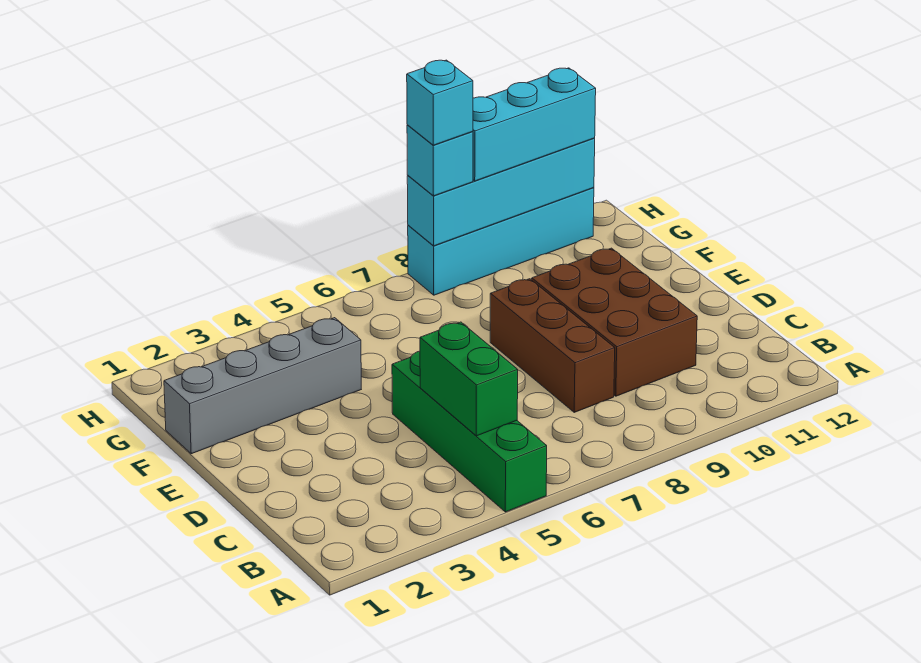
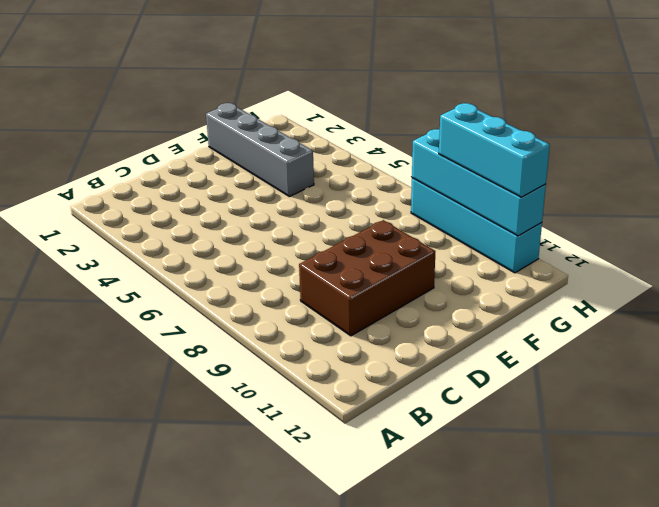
none -> green 1x4 brick [392,351,547,512]
none -> brown 1x3 brick [490,279,615,412]

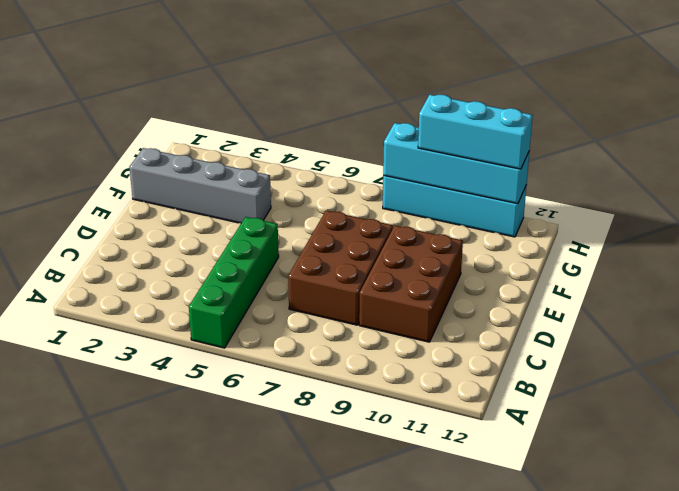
brown 2x3 brick [288,211,393,325] -> brown 1x3 brick [490,279,615,412]
none -> green 1x2 brick [420,322,518,436]
none -> cyan 1x1 brick [407,125,473,196]

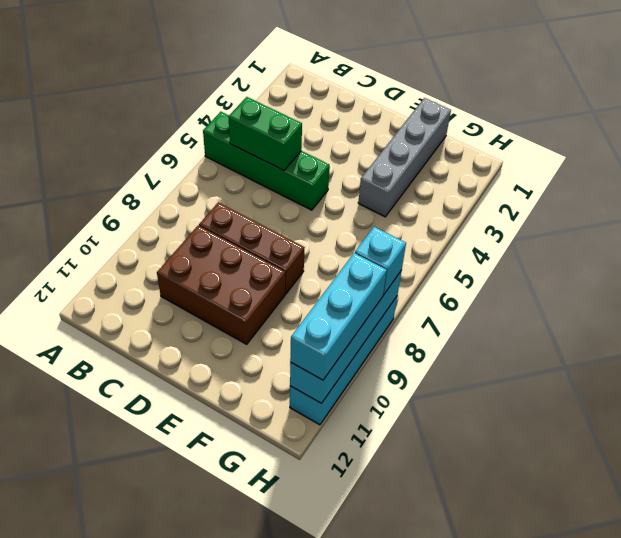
none -> cyan 1x1 brick [407,60,473,145]

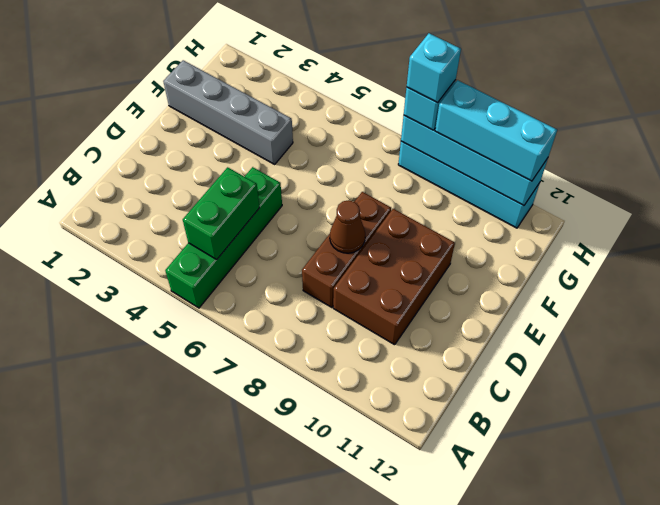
brown 1x1 cone [330,200,365,253] -> none

